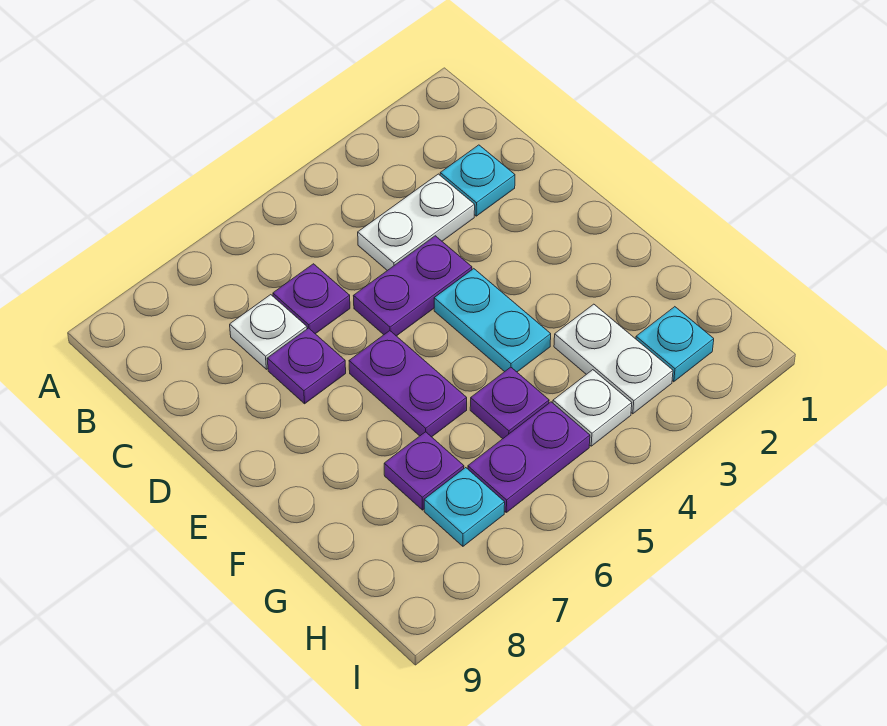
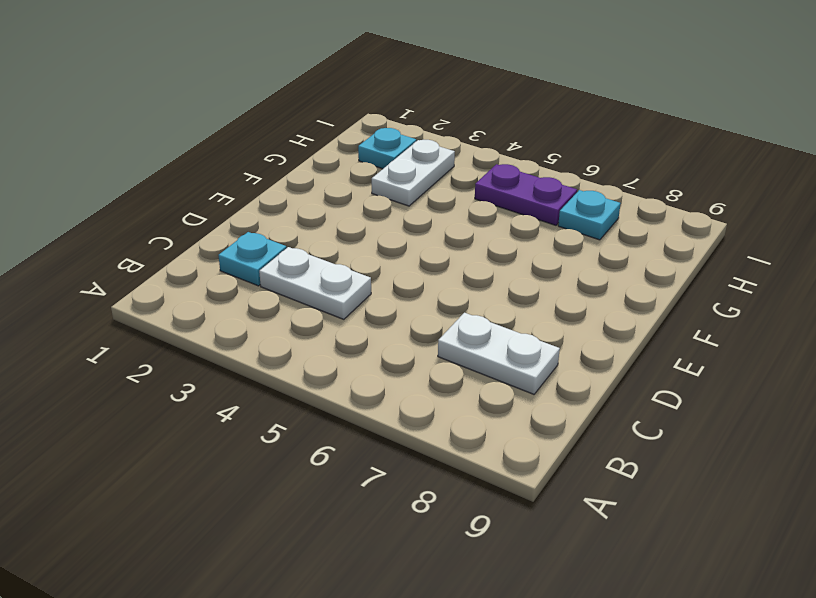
white 1x2 plate [438,313,560,394] -> white 1x1 plate [230,295,307,369]
none -> purple 1x1 plate [273,264,350,334]
none -> purple 1x2 plate [354,236,472,336]
none -> purple 1x1 plate [267,328,346,404]

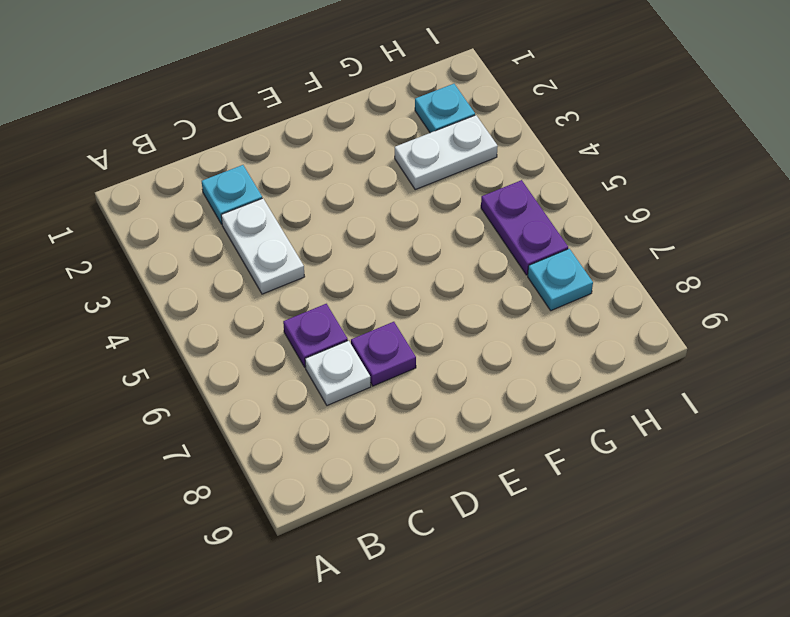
none -> purple 1x2 plate [354,236,472,336]
none -> cyan 1x2 plate [434,269,551,372]
none -> purple 1x2 plate [349,331,467,437]

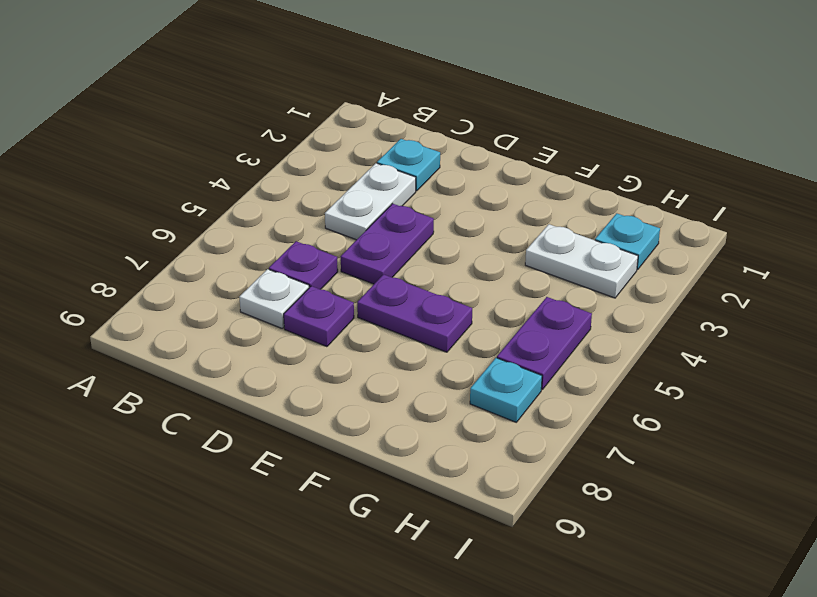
none -> cyan 1x2 plate [434,269,551,372]
none -> purple 1x1 plate [470,367,549,439]
none -> purple 1x1 plate [384,432,464,510]

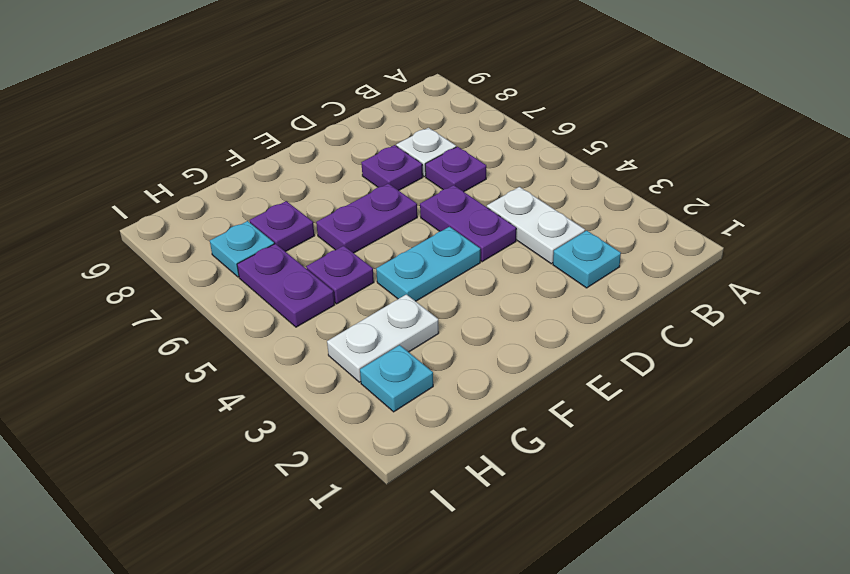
none -> white 1x1 plate [553,370,632,446]

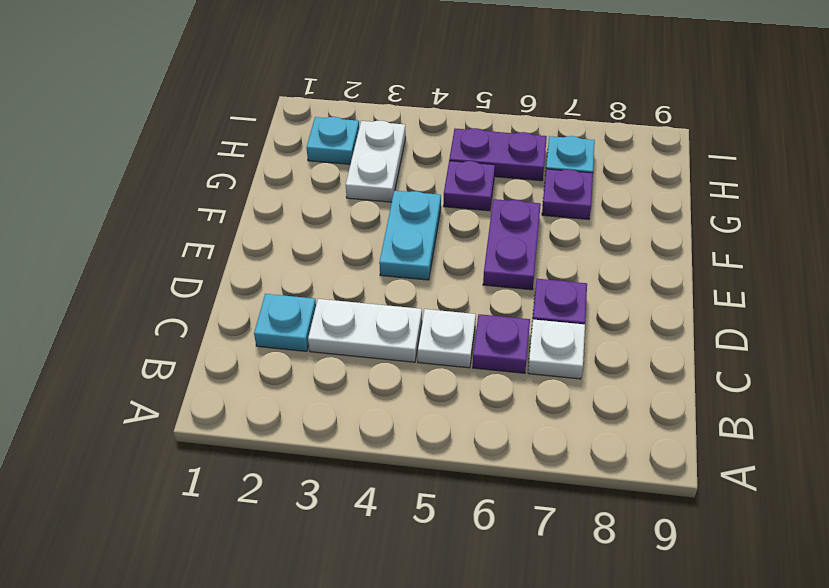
white 1x1 plate [418,309,476,368] -> white 1x1 plate moved to [553,370,632,446]
none -> purple 1x2 plate [354,236,472,336]

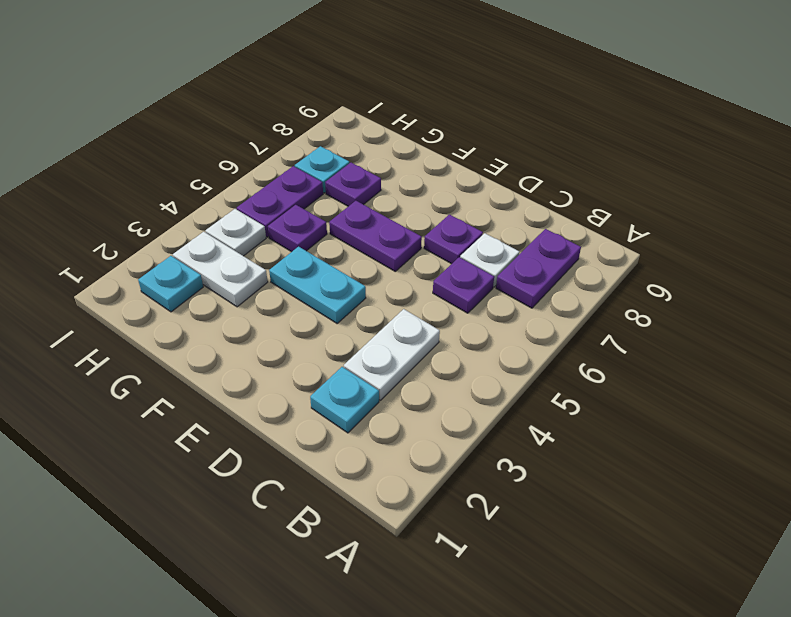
purple 1x2 plate [496,229,581,308] -> purple 1x2 plate moved to [354,236,472,336]

